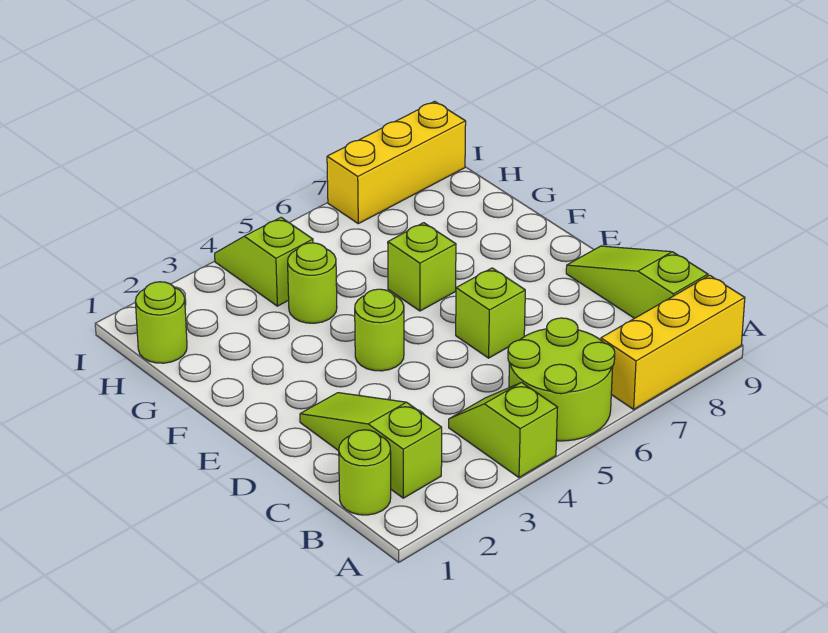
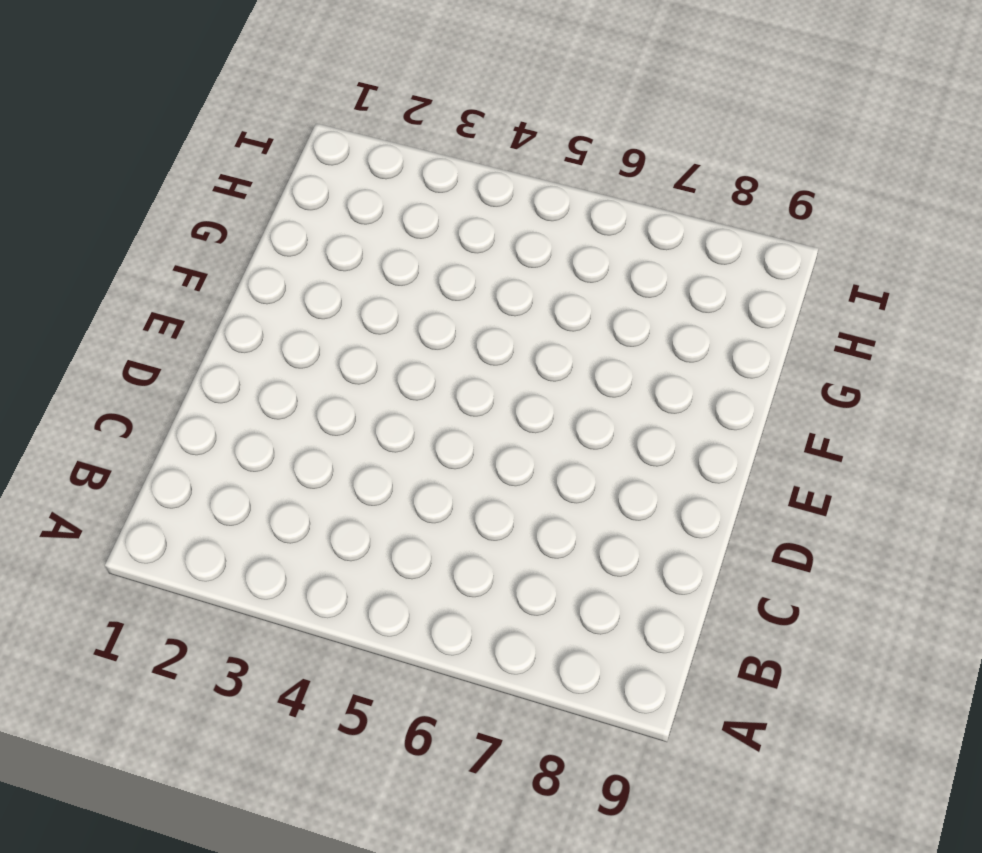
none -> lime 1x2 slope [449,382,558,477]
none -> lime 2x2 round brick [508,318,615,441]
none -> yellow 1x3 brick [601,275,745,409]

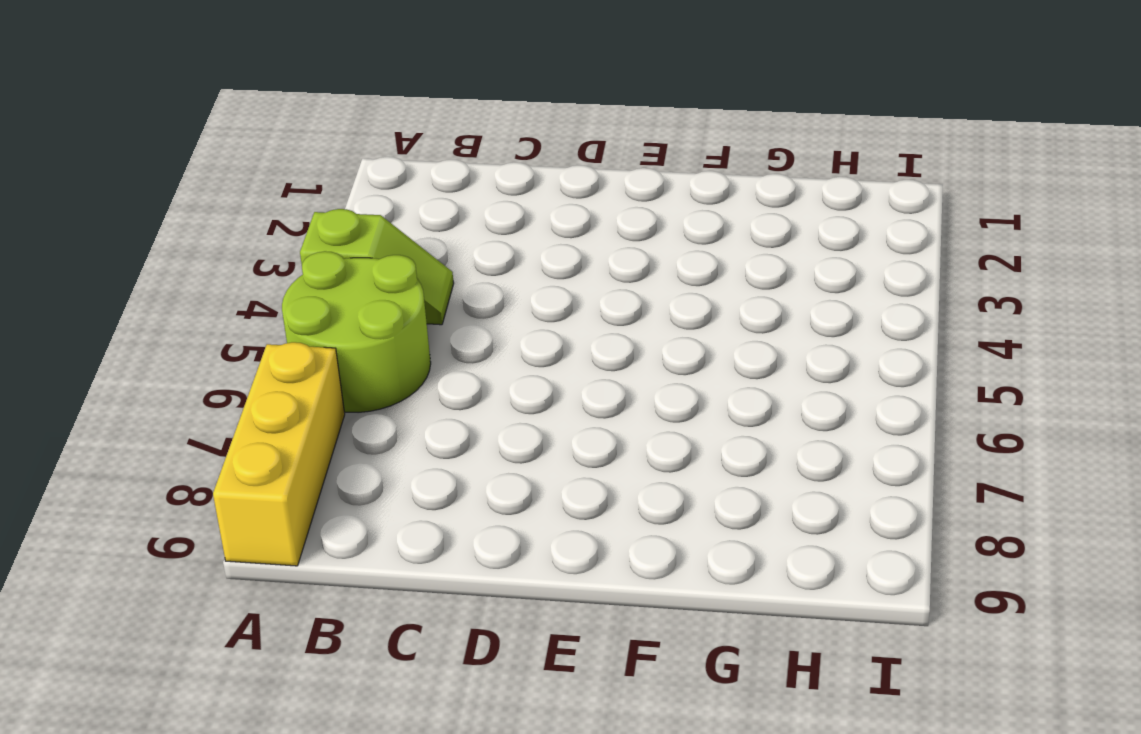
none -> lime 1x1 round brick [339,430,391,515]
none -> lime 1x3 slope [300,393,442,498]
none -> lime 1x3 slope [566,246,708,318]

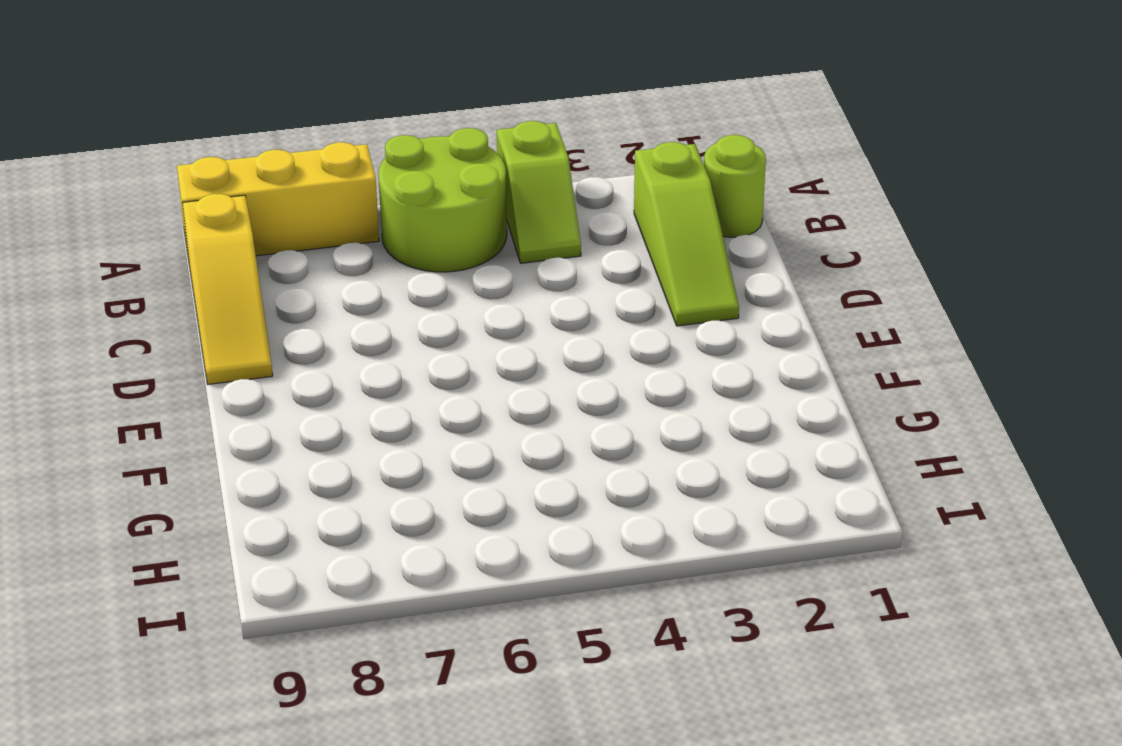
yellow 1x3 slope [182,194,273,384] -> lime 1x3 slope [566,246,708,318]
none -> lime 1x1 brick [456,268,525,358]
none -> lime 1x1 round brick [355,289,404,371]
none -> lime 1x1 brick [388,223,456,311]

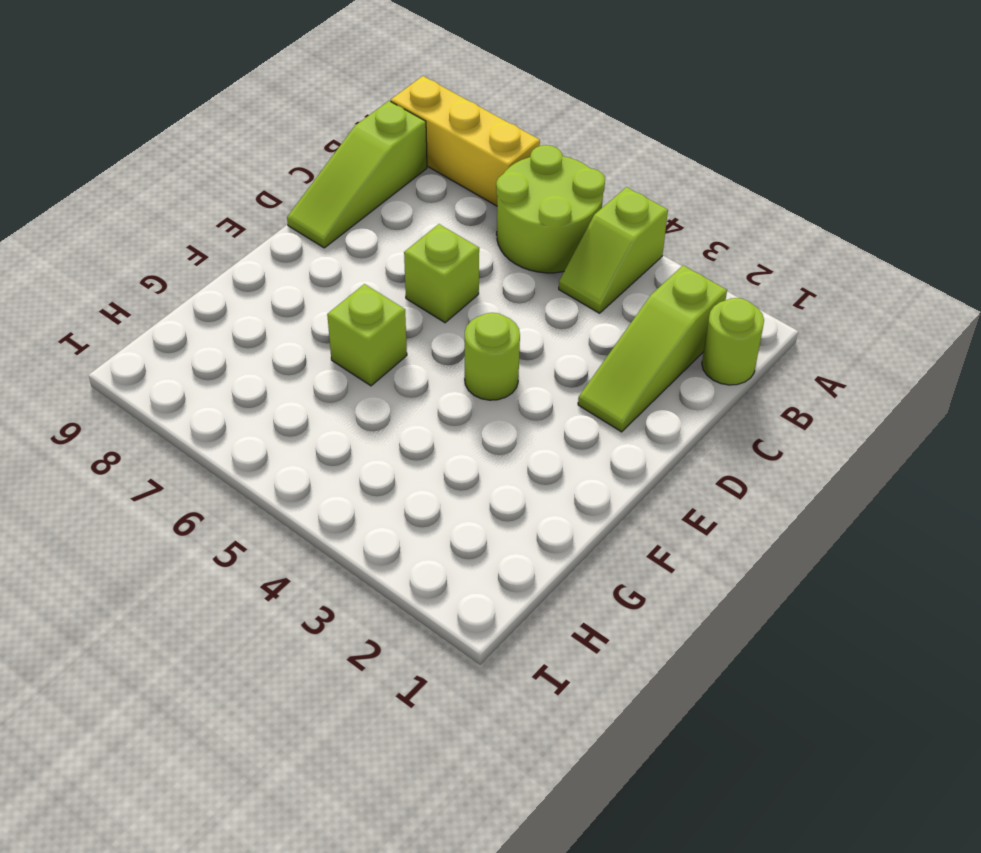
none -> lime 1x1 round brick [288,243,337,323]
none -> lime 1x1 round brick [135,282,187,363]
none -> lime 1x2 slope [215,218,313,306]

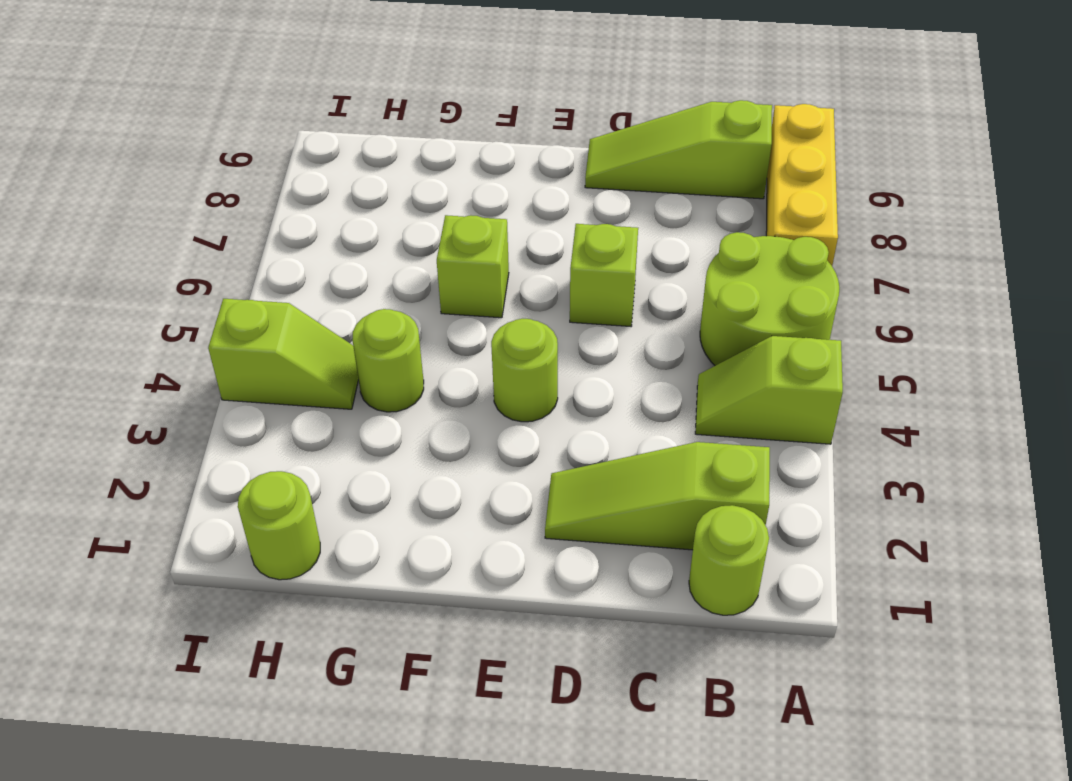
lime 1x2 slope [208,299,358,409] -> lime 1x2 slope turned to [215,218,313,306]
none -> yellow 1x3 brick [327,101,466,224]

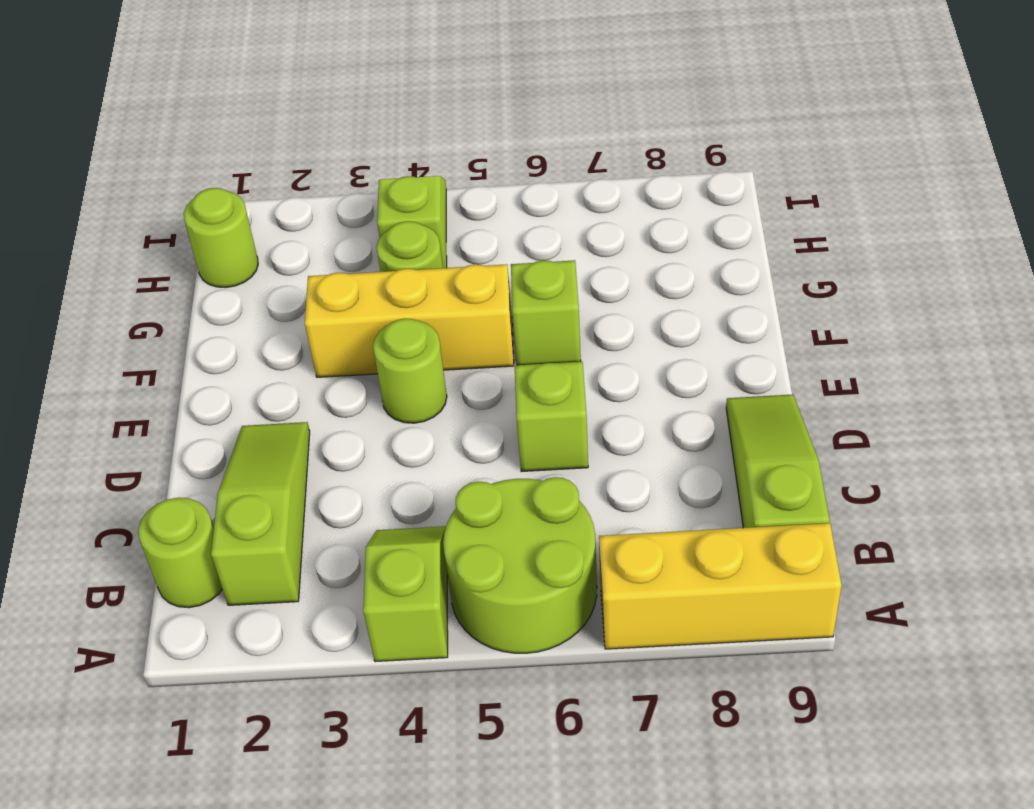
yellow 1x3 brick [305,264,514,377] -> yellow 1x3 brick moved to [327,101,466,224]

